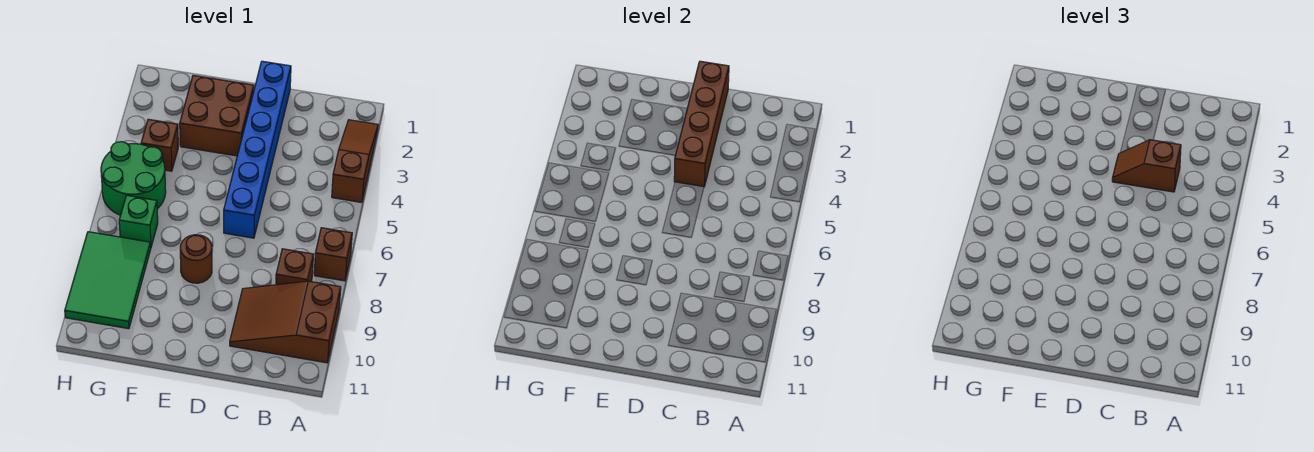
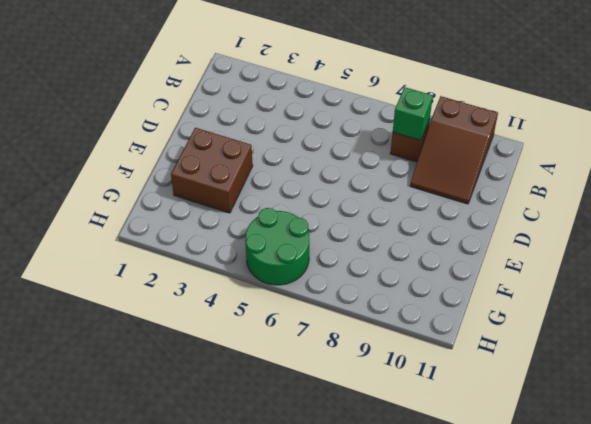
green 1x1 brick [393,87,433,140] -> green 1x1 brick moved to [119,195,158,246]
none -> brown 1x3 slope [332,120,378,202]
none -> brown 1x1 brick [314,228,352,281]
none -> blue 1x6 brick [224,61,291,238]

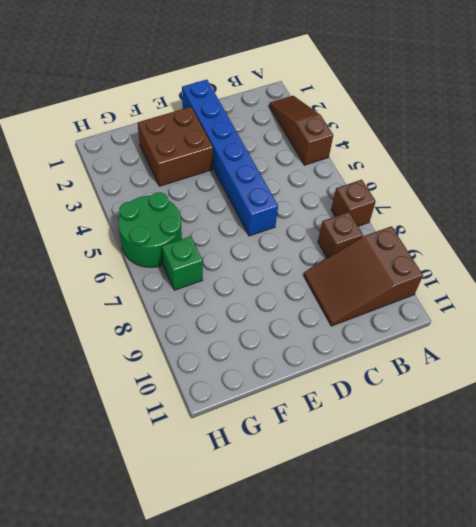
none -> brown 1x1 round brick [180,235,212,283]
none -> brown 1x1 brick [141,119,178,171]
none -> green 2x3 tile [65,232,151,329]

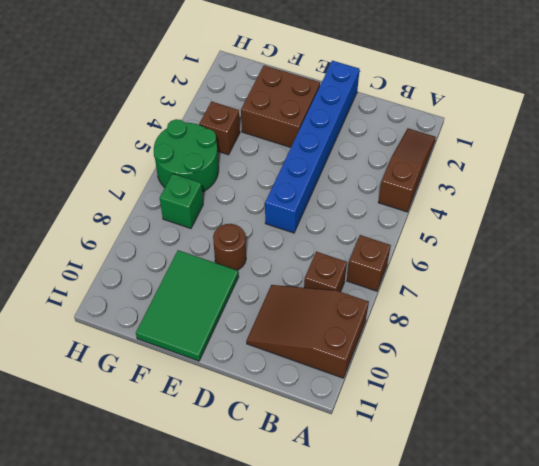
green 2x3 tile [136,250,239,361] -> green 2x3 tile moved to [65,232,151,329]
none -> brown 1x4 brick [674,61,729,187]
none -> brown 1x2 slope [1112,140,1181,192]

